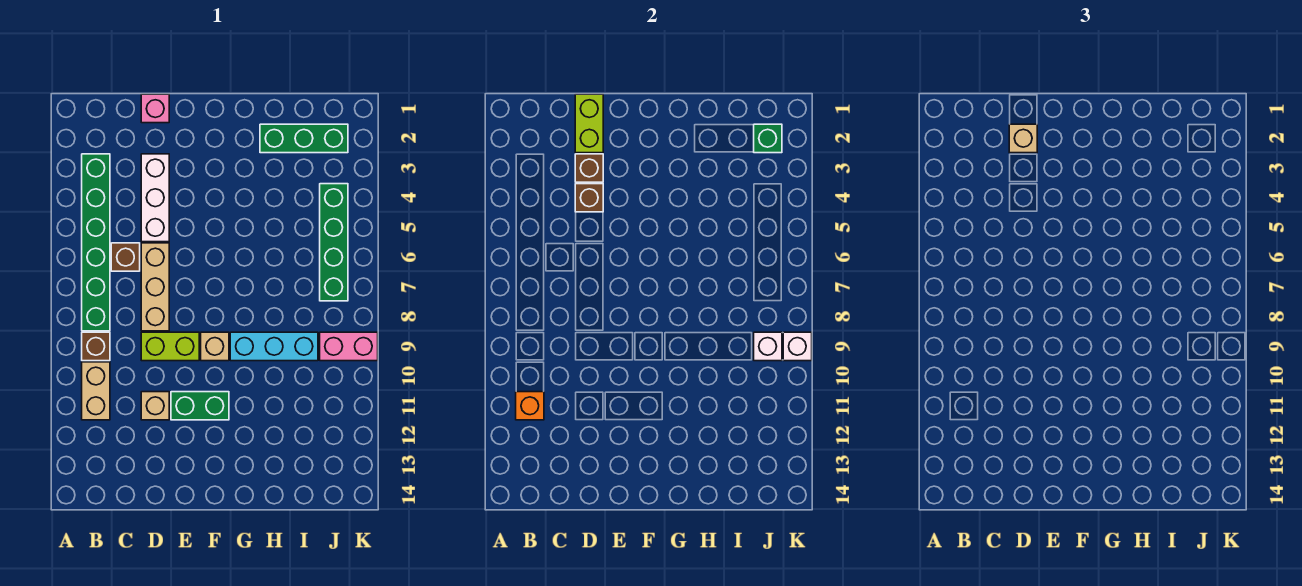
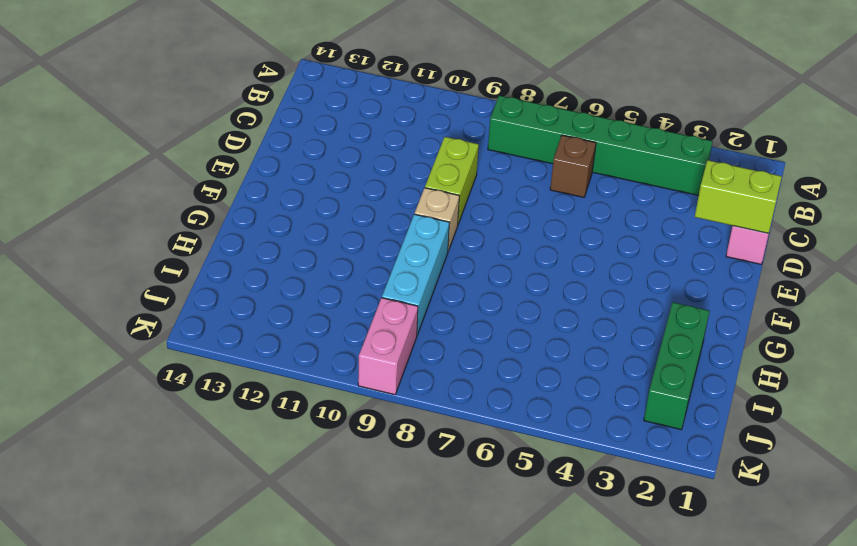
none -> brown 1x1 brick [82,332,110,361]
none -> tan 1x2 brick [82,362,110,420]
none -> white 1x3 brick [141,154,169,242]

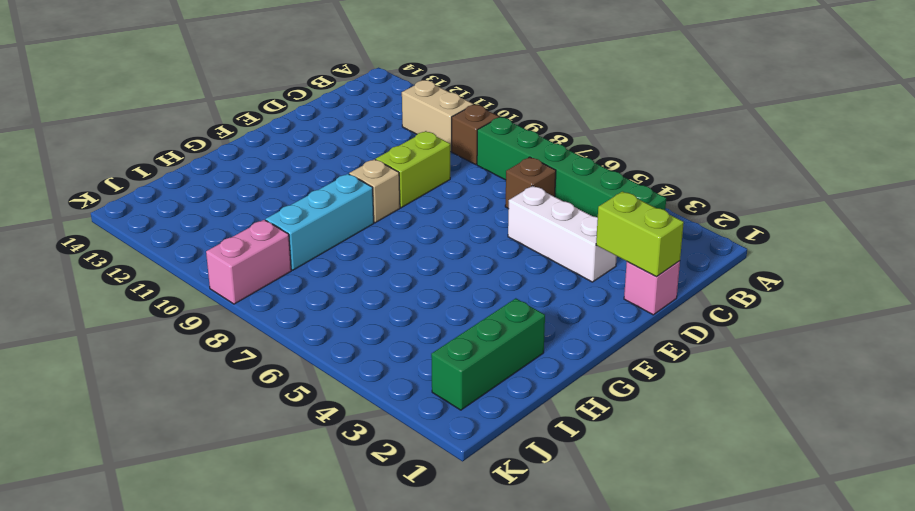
none -> tan 1x3 brick [141,243,169,331]
none -> tan 1x1 brick [141,392,169,420]
none -> green 1x2 brick [171,392,229,420]

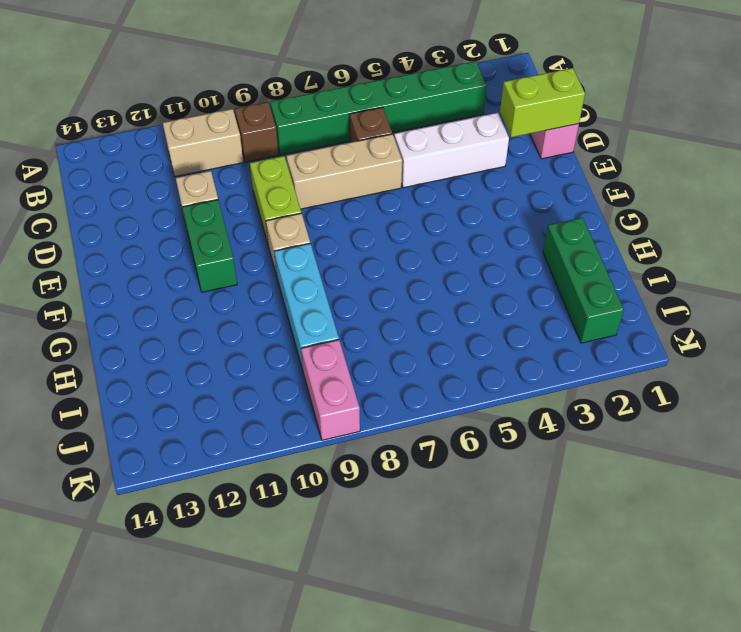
none -> green 1x4 brick [320,184,348,301]
none -> orange 1x1 brick [516,392,544,420]
none -> brown 1x1 brick [575,154,603,182]

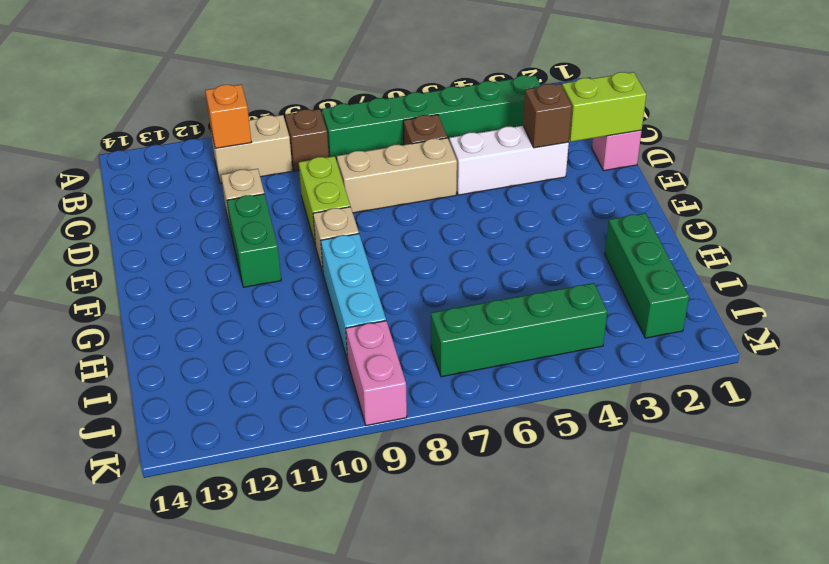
none -> brown 1x1 brick [575,184,603,212]
none -> green 1x1 brick [754,124,782,153]
none -> white 1x1 brick [754,332,782,361]

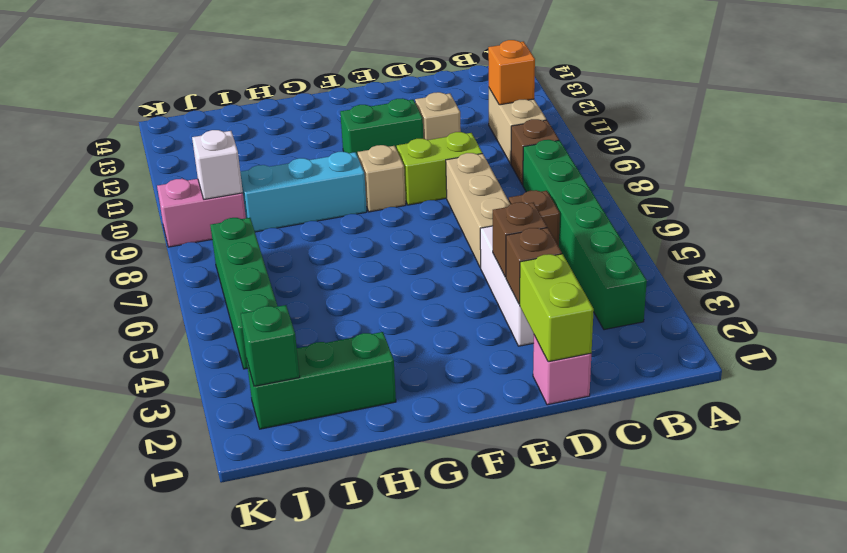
none -> white 1x1 brick [783,332,812,361]
none -> tan 1x1 brick [1009,124,1037,153]

